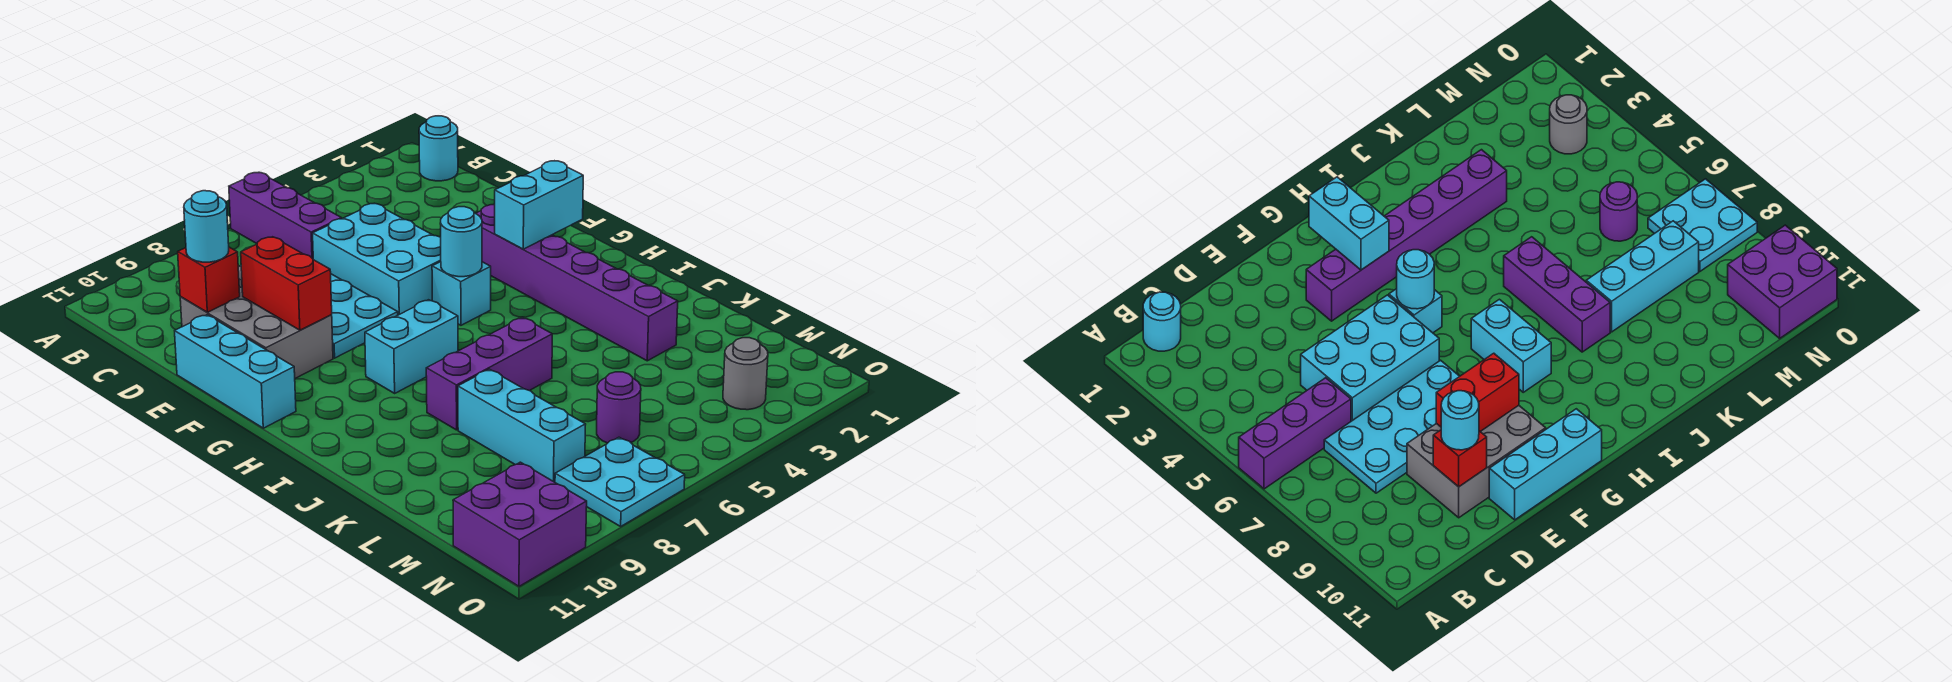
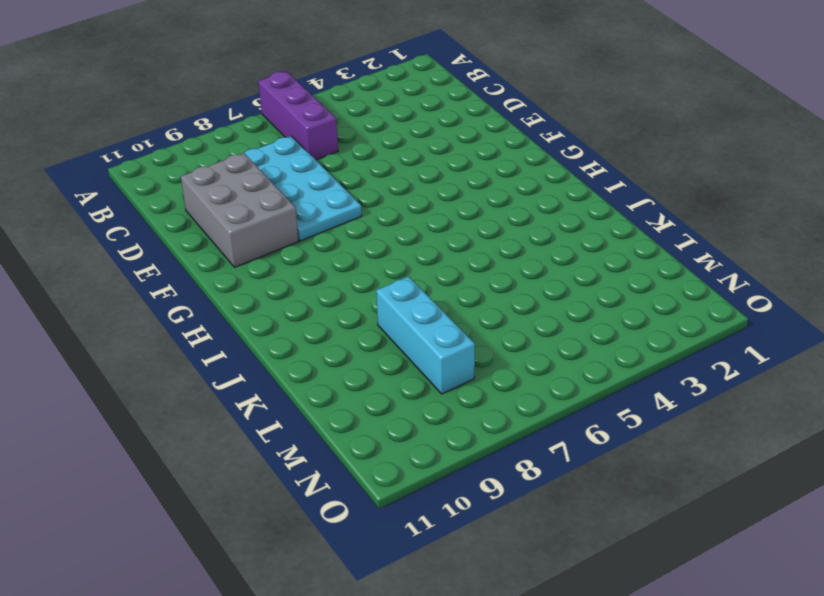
none -> cyan 1x1 round brick [419,116,458,181]
none -> cyan 2x3 brick [313,203,441,315]
none -> cyan 1x3 brick [175,315,296,428]

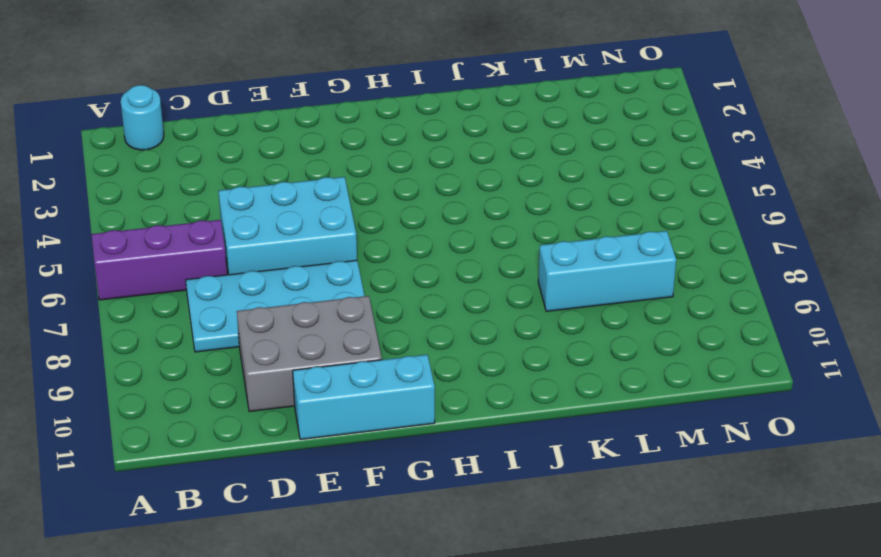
none -> purple 1x6 brick [476,205,678,361]
none -> cyan 1x1 brick [432,262,491,325]
none -> cyan 1x2 brick [365,300,458,393]

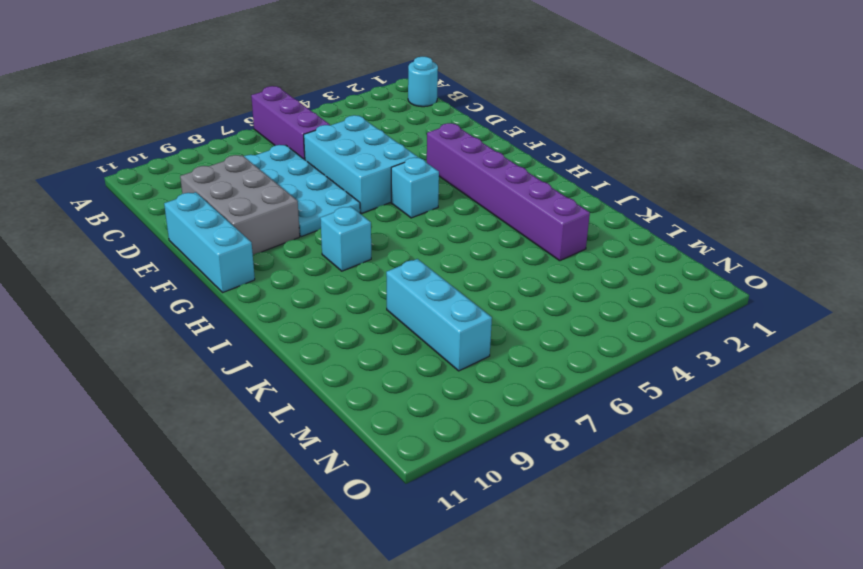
cyan 1x1 brick [320,206,371,271] -> cyan 1x2 brick [365,300,458,393]
none -> purple 1x3 brick [426,317,552,430]
none -> purple 1x1 round brick [597,372,641,443]
none -> grey 1x1 round brick [723,338,768,410]

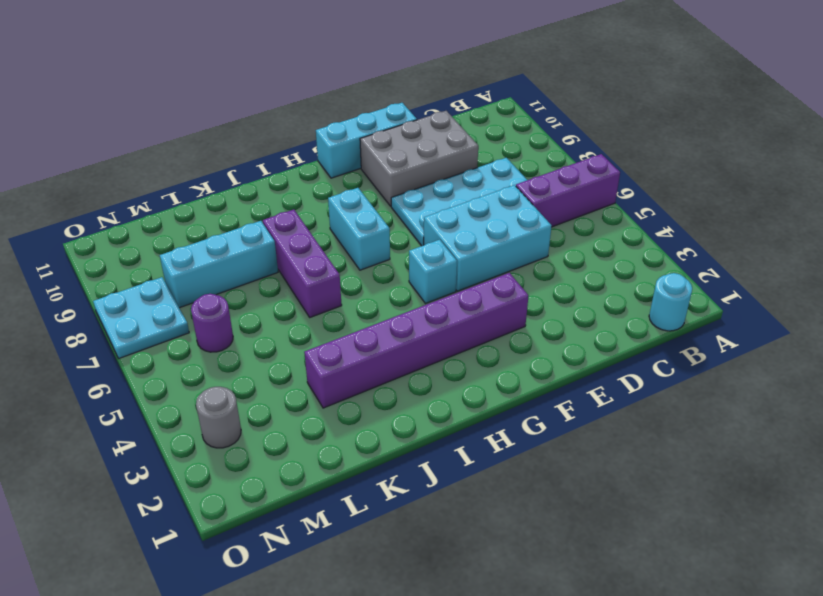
none -> purple 2x2 brick [453,462,587,586]
none -> red 1x1 brick [178,247,240,312]
none -> red 1x2 brick [241,237,332,330]

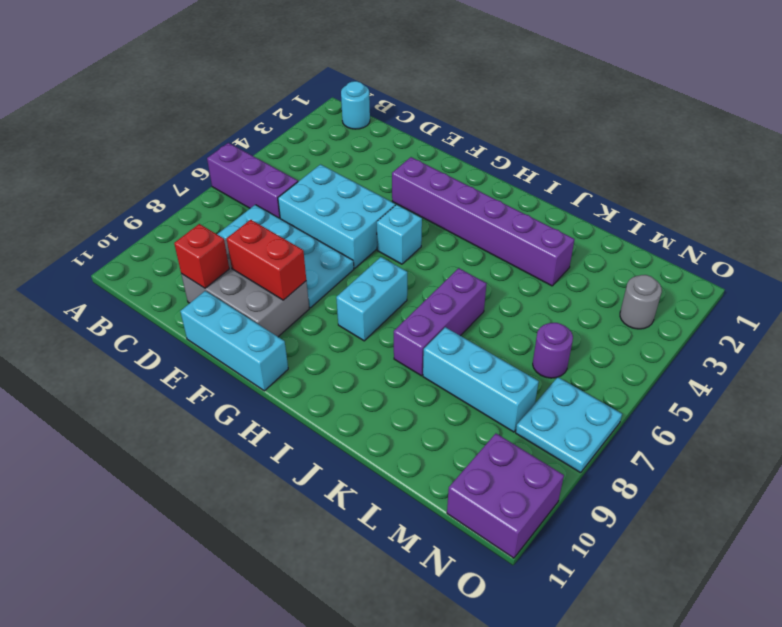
none -> cyan 1x2 brick [494,161,583,249]
none -> cyan 1x1 round brick [440,207,482,277]
none -> cyan 1x1 round brick [184,191,229,262]

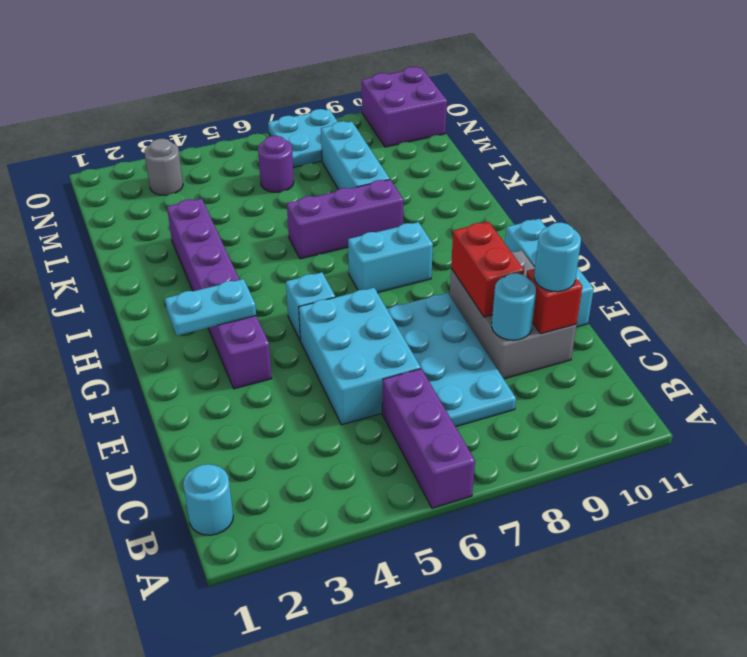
cyan 1x1 round brick [492,273,536,340] -> cyan 1x1 round brick moved to [440,207,482,277]
cyan 1x2 plate [165,279,256,336] -> cyan 1x2 brick [494,161,583,249]

